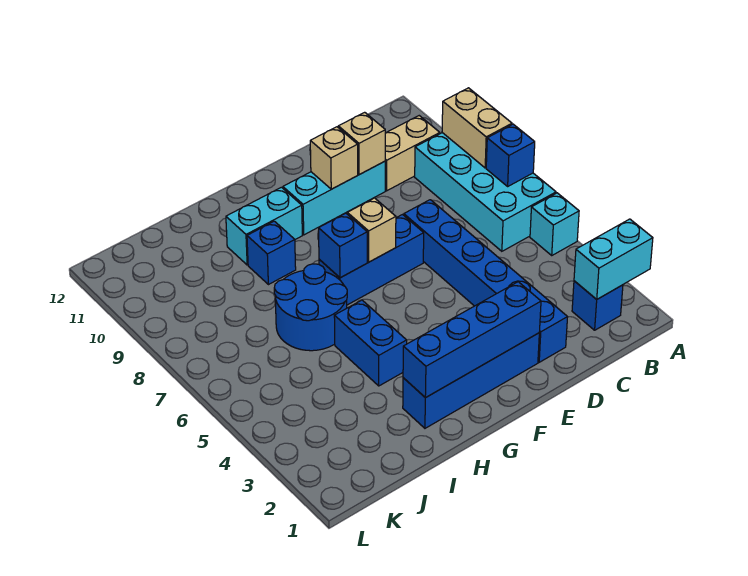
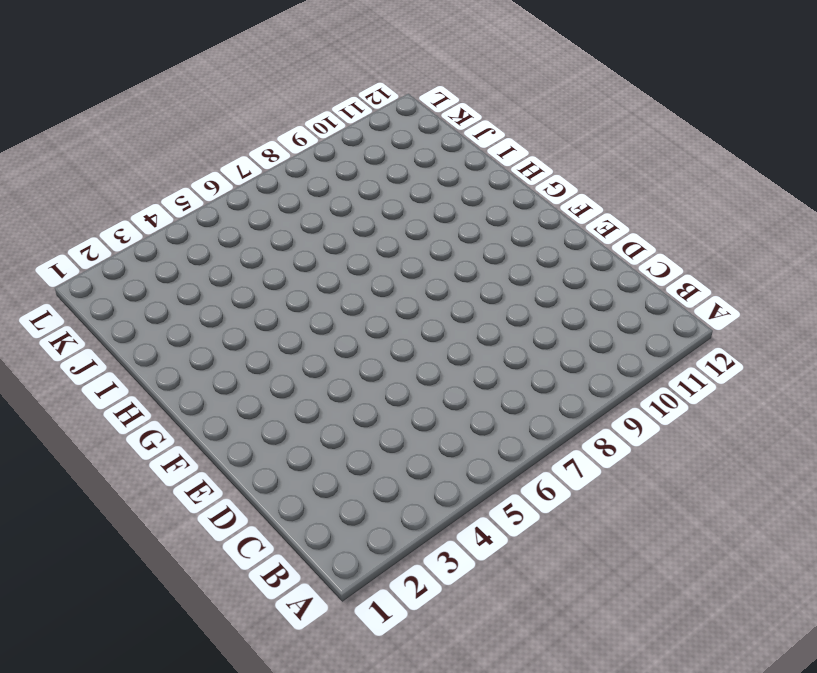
none -> cyan 1x1 brick [530,193,579,255]
none -> cyan 2x4 brick [415,133,556,251]
none -> blue 1x1 brick [572,281,623,330]

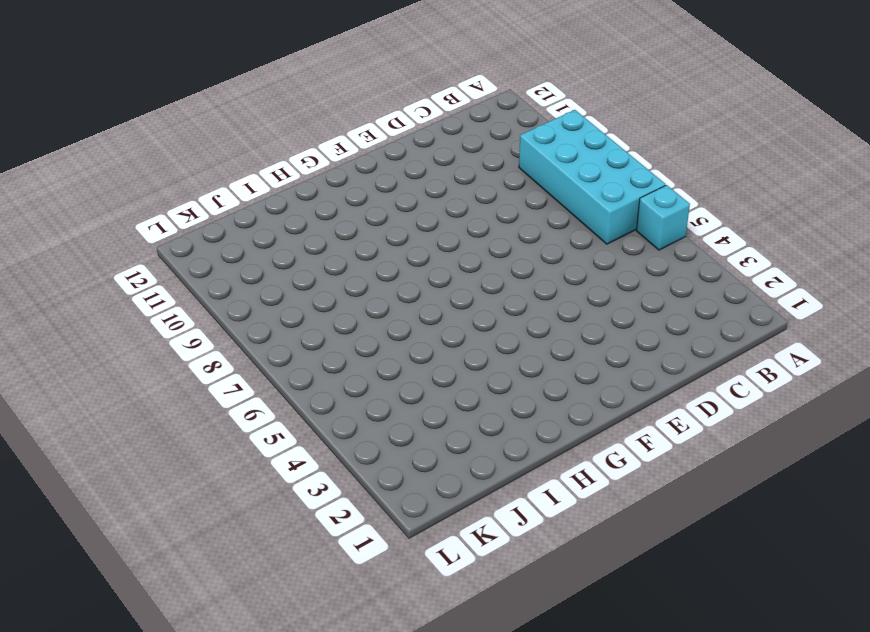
none -> blue 1x1 brick [572,281,623,330]
none -> tan 1x2 brick [385,116,440,191]
none -> blue 1x6 brick [404,200,568,362]

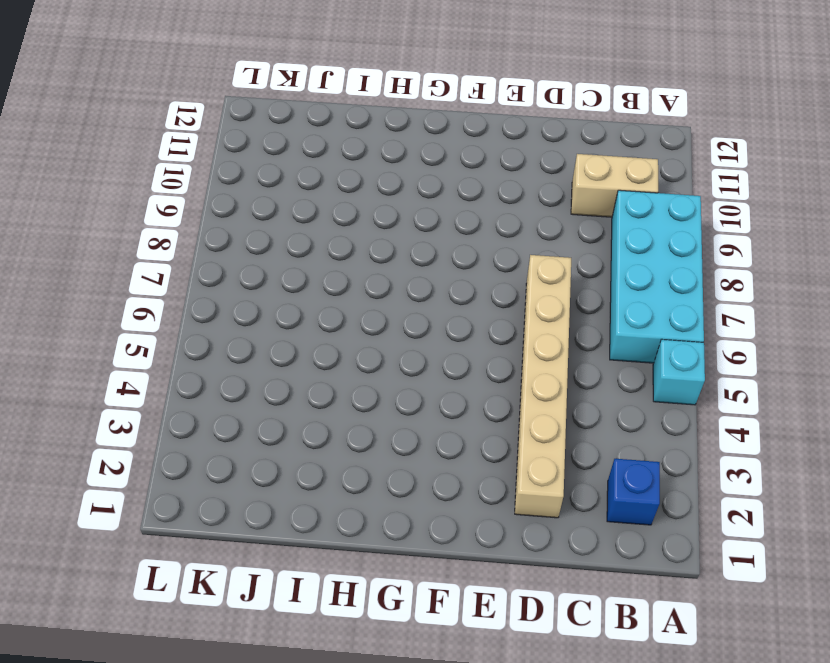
tan 1x6 brick [515,255,571,518] -> blue 1x6 brick [404,200,568,362]
none -> cyan 1x3 brick [283,161,385,235]
none -> blue 1x4 brick [403,333,539,428]
none -> blue 1x3 brick [319,215,424,305]

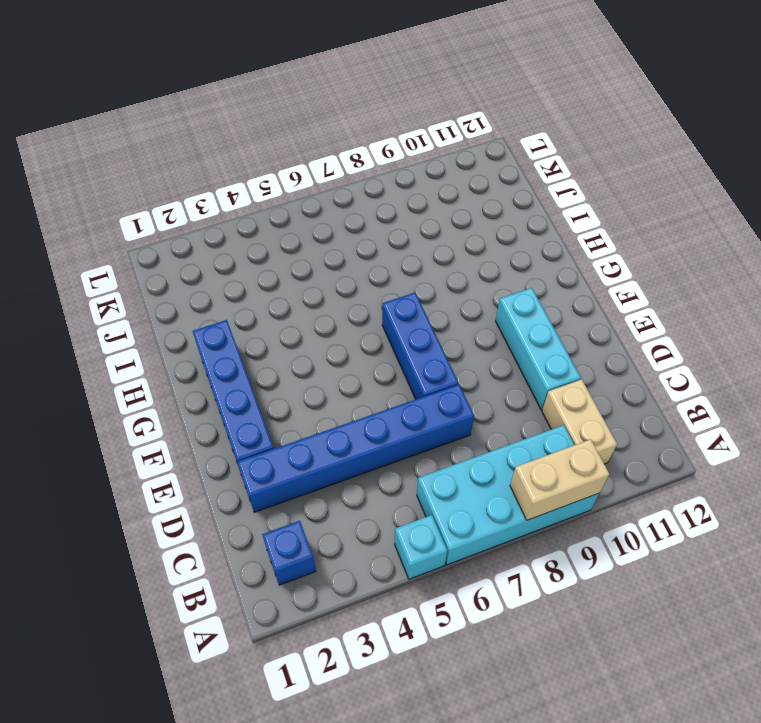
none -> cyan 1x2 brick [226,187,302,265]
none -> blue 1x2 brick [334,300,407,386]
none -> blue 2x2 round brick [274,264,347,351]

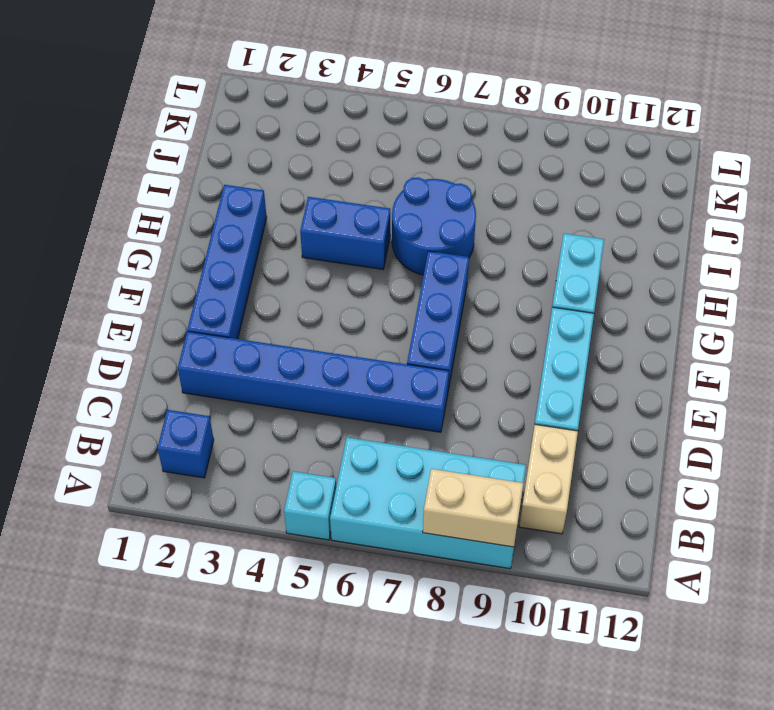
none -> blue 1x1 brick [247,221,296,285]
none -> cyan 1x2 brick [574,219,653,299]
none -> blue 1x1 brick [486,124,535,186]

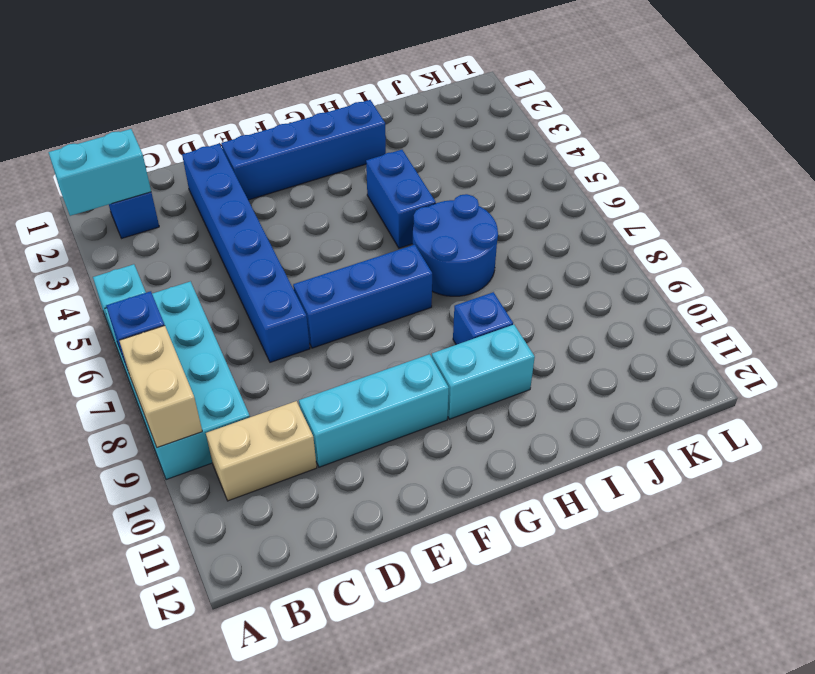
none -> tan 1x1 brick [338,112,385,175]
none -> blue 1x4 brick [403,282,541,398]
none -> tan 1x1 brick [310,127,358,189]

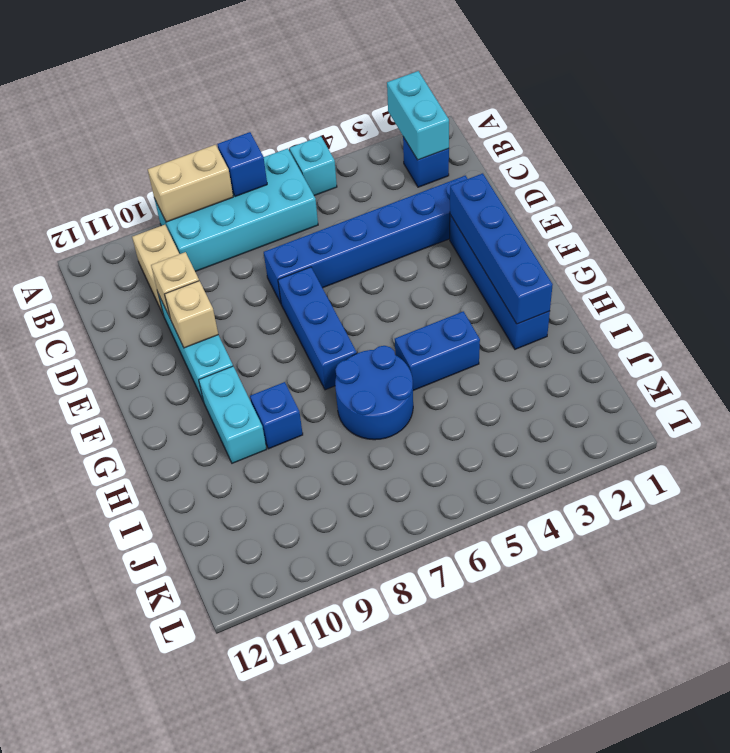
none -> tan 1x1 brick [347,198,396,262]
none -> blue 1x1 brick [319,213,367,278]

